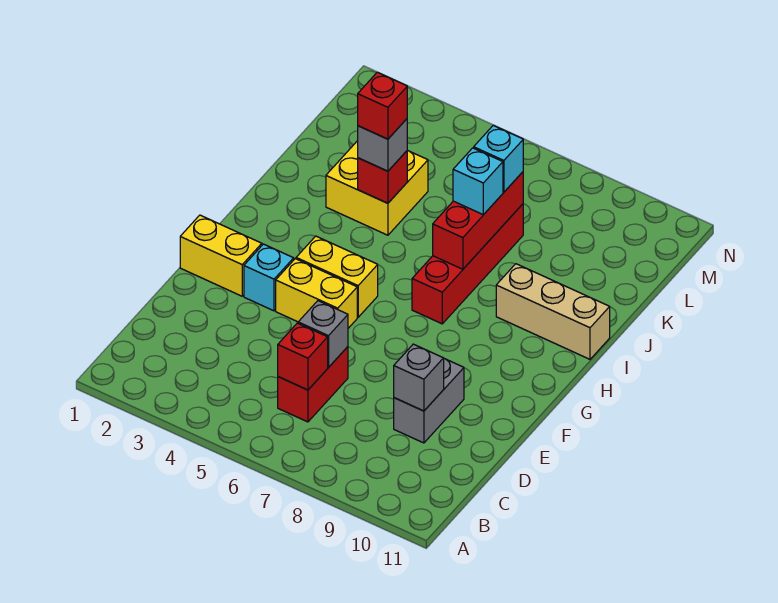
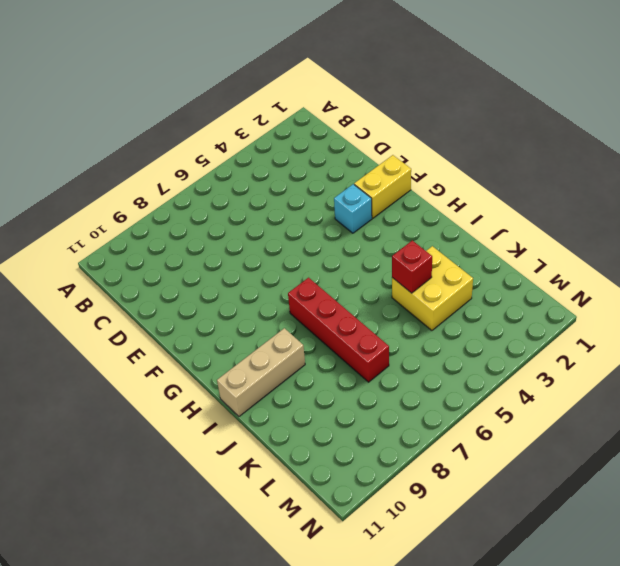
none -> red 1x2 brick [278,347,348,422]
none -> grey 1x2 brick [394,359,464,443]
none -> yellow 1x2 brick [276,259,357,328]

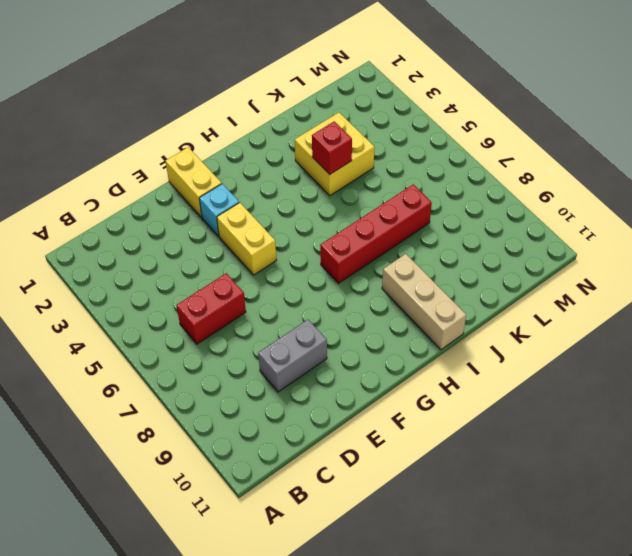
none -> yellow 1x2 brick [296,236,378,317]
none -> red 1x1 brick [278,323,328,390]
none -> grey 1x1 brick [298,301,348,367]

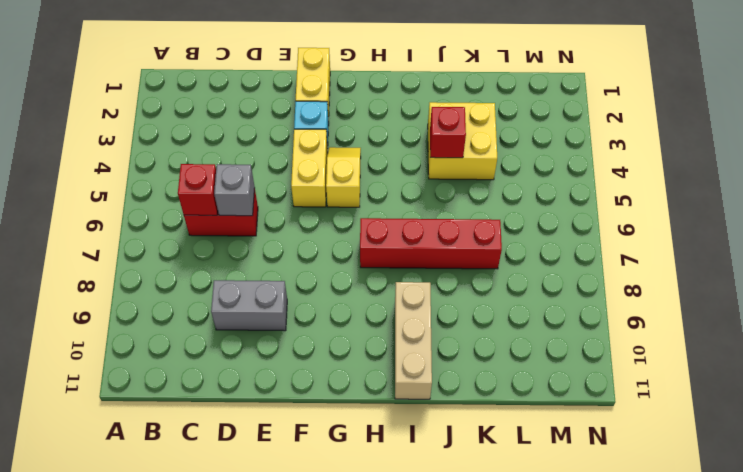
yellow 1x2 slope [326,147,361,207] -> yellow 1x2 brick [296,236,378,317]
none -> grey 1x1 brick [394,344,444,411]
none -> red 1x3 brick [433,172,523,269]
none -> grey 1x1 brick [358,119,407,171]

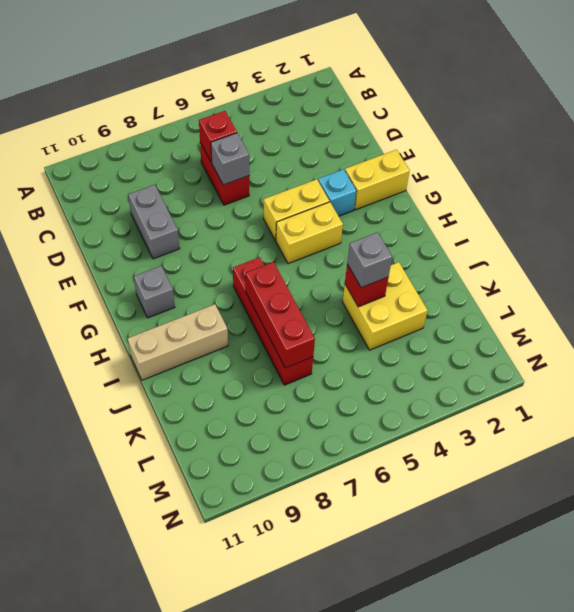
grey 1x1 brick [134,266,175,318] -> grey 1x1 brick moved to [394,344,444,411]
none -> cyan 1x1 brick [453,148,503,215]
none -> cyan 1x1 brick [474,125,523,192]
none -> red 1x1 brick [358,72,407,139]

